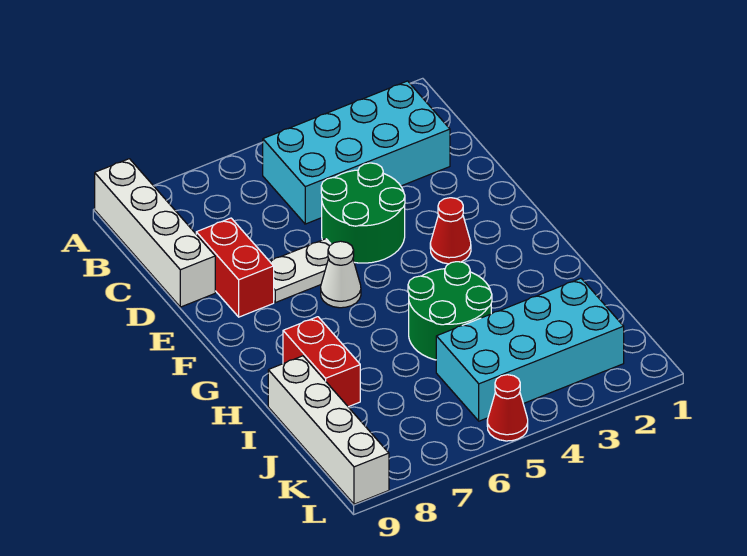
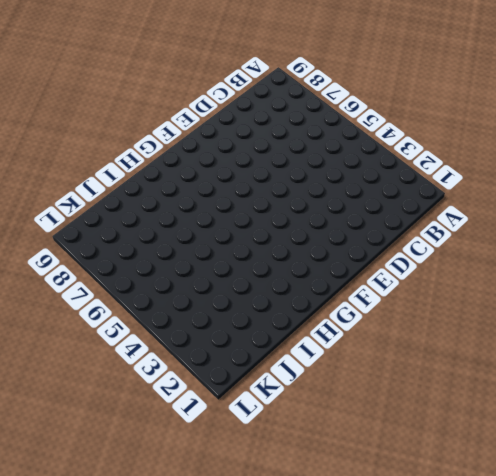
none -> white 1x4 brick [95,159,215,307]
none -> cyan 2x4 brick [263,81,450,224]
none -> green 2x2 round brick [321,163,405,263]

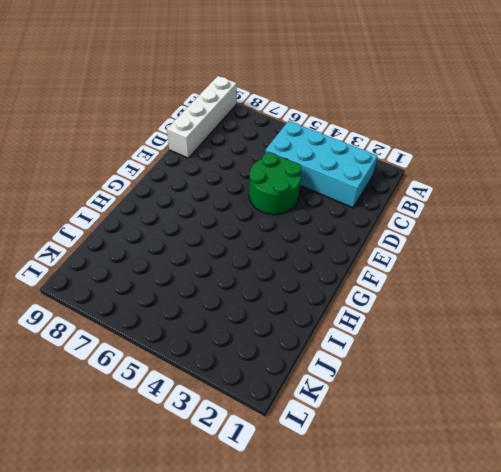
none -> red 1x2 brick [196,218,274,317]
none -> white 1x2 plate [270,239,331,303]
none -> red 1x1 cone [430,198,471,264]

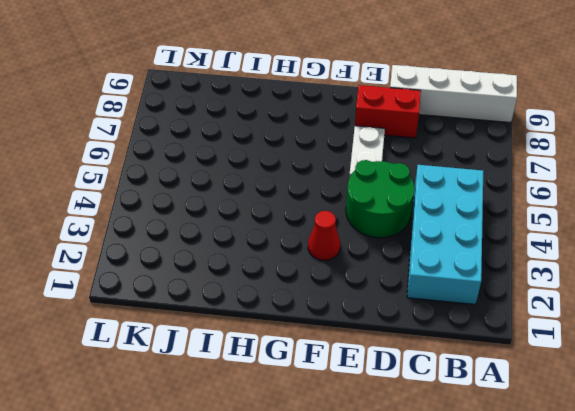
none -> white 1x1 cone [321,241,361,308]
none -> green 2x2 round brick [408,262,492,360]
none -> red 1x2 brick [283,317,360,407]

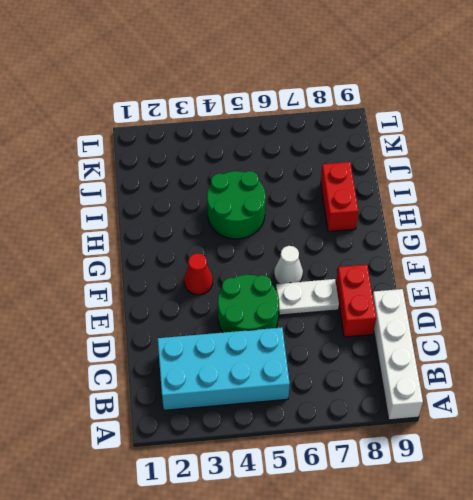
none -> white 1x4 brick [268,356,389,504]
none -> cyan 2x4 brick [436,278,624,421]
none -> red 1x1 cone [487,375,528,441]

